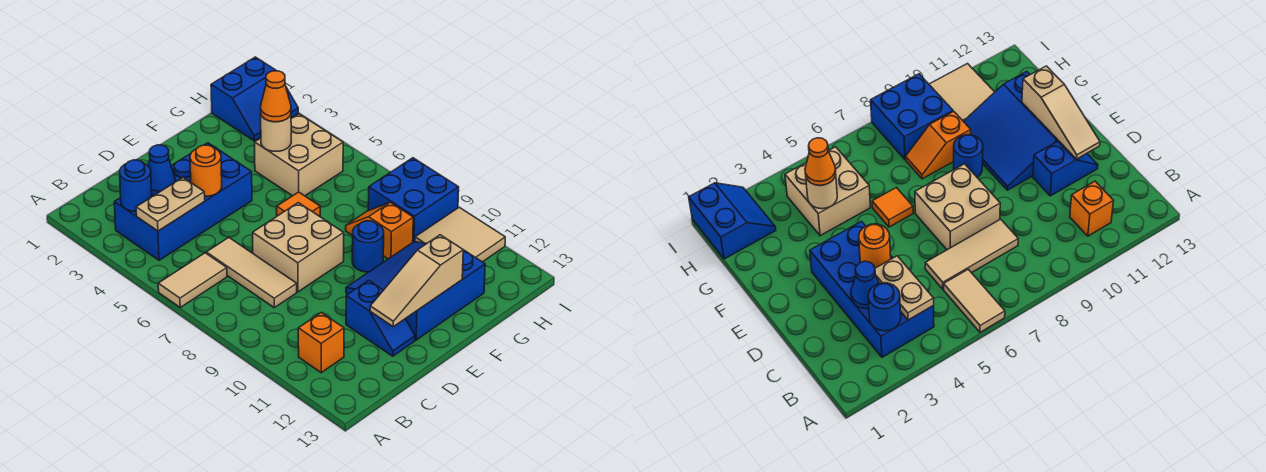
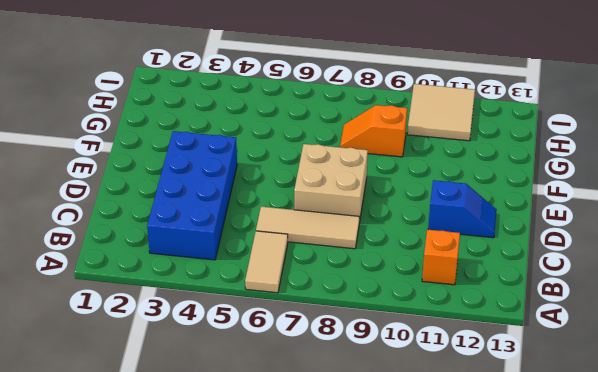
none -> blue 3x3 slope [346,242,485,340]
none -> orange 1x1 tile [277,192,320,216]
none -> blue 1x1 round brick [352,221,384,272]

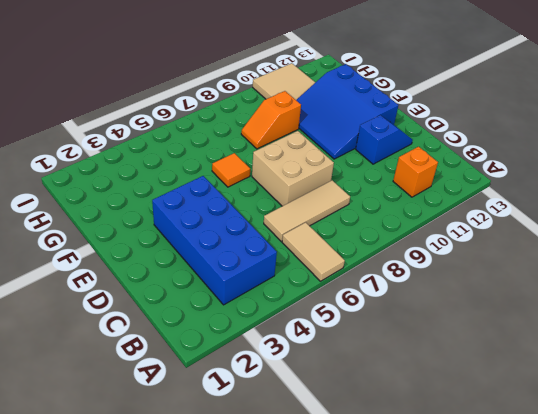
none -> blue 1x1 round brick [352,221,384,272]
none -> tan 2x2 brick [255,114,343,196]
none -> blue 2x2 slope [211,57,298,141]

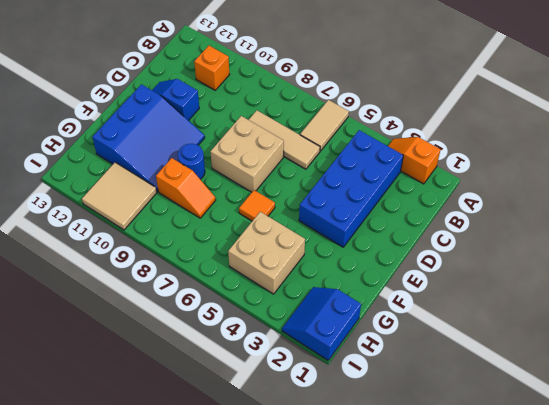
orange 1x2 slope [388,137,441,184] -> none
none -> blue 2x2 brick [368,158,459,242]
none -> blue 1x1 round brick [120,160,152,211]
none -> tan 1x2 plate [136,178,205,231]

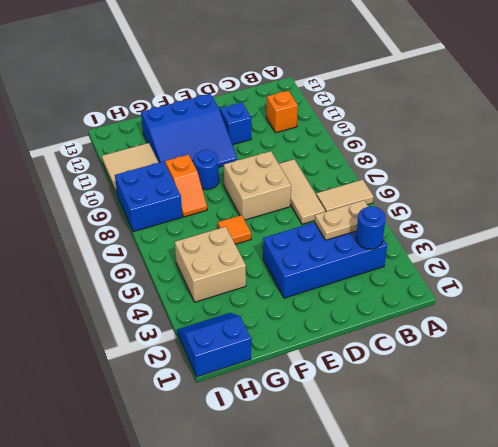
none -> blue 1x1 cone [148,145,176,195]
none -> orange 1x1 round brick [190,145,222,196]
none -> tan 1x3 slope [370,235,463,327]

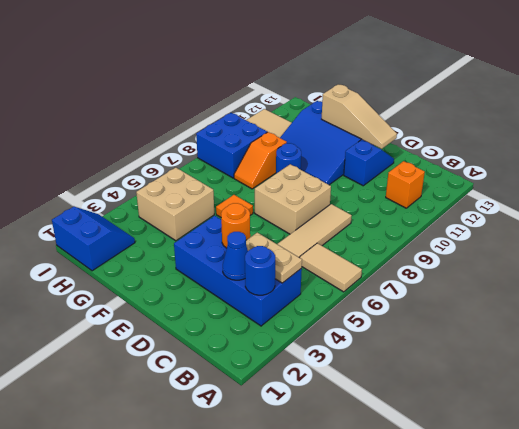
none -> tan 1x1 round brick [261,115,291,151]
none -> orange 1x1 cone [261,71,291,122]

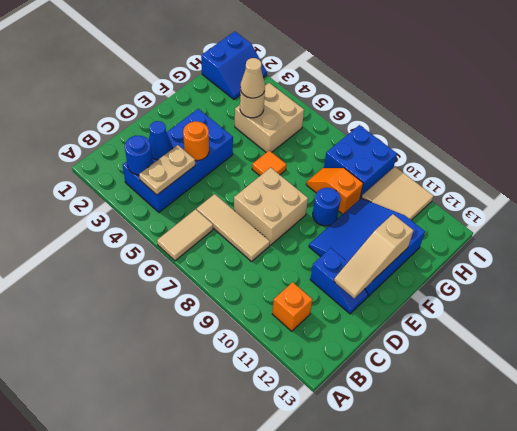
tan 1x1 cone [240,58,265,98] -> orange 1x1 cone [261,71,291,122]

